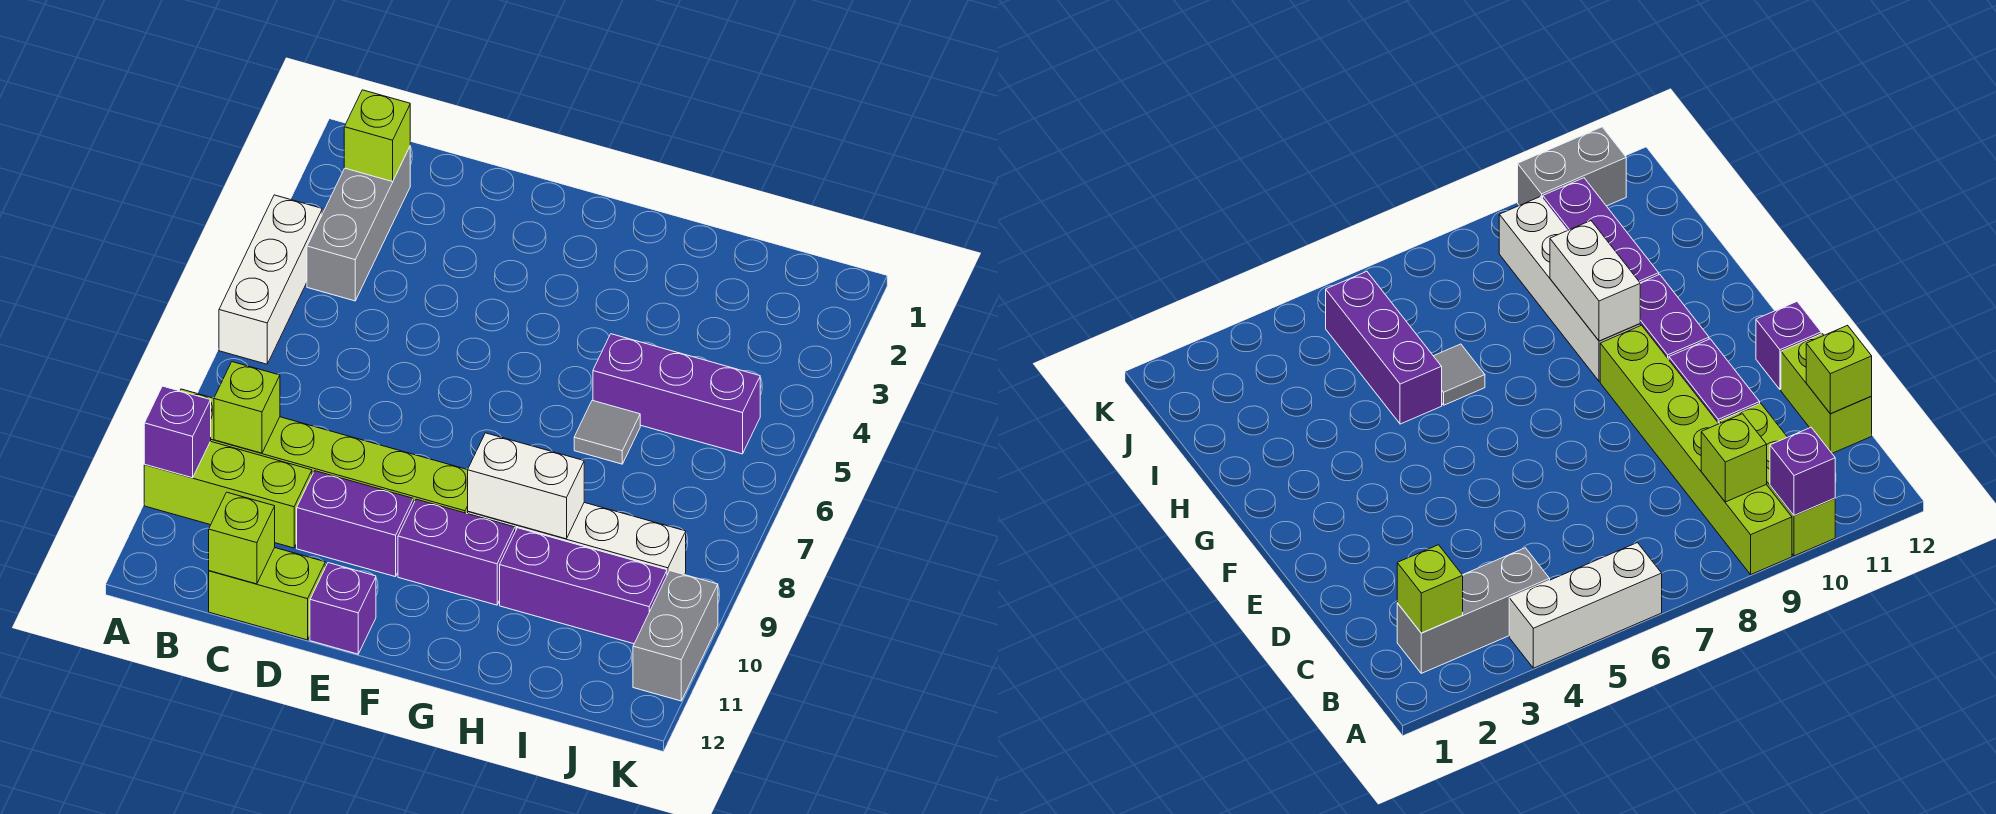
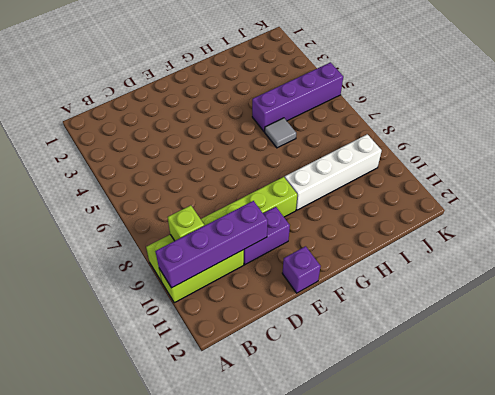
purple 1x4 brick [156,201,268,288] -> purple 1x1 brick [144,386,211,478]
purple 1x4 brick [252,62,343,132] -> purple 1x3 brick [593,334,760,454]
none -> white 1x3 brick [219,195,322,364]
none -> grey 1x3 brick [307,147,410,301]
none -> lime 1x2 brick [209,548,325,640]

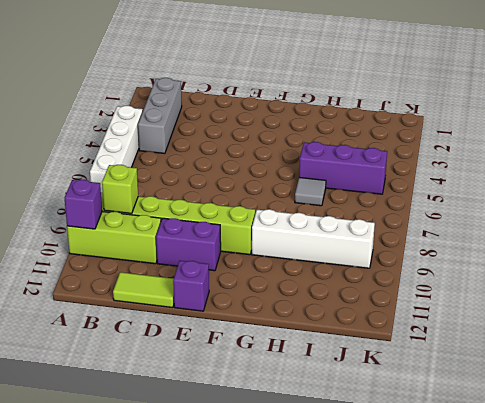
white 1x4 brick [90,106,143,192] -> white 1x3 brick [219,195,322,364]
lime 1x2 tile [113,272,174,308] -> lime 1x2 brick [209,548,325,640]
none -> purple 1x2 brick [398,499,515,605]
none -> purple 1x3 brick [500,528,667,644]
none -> grey 1x2 brick [633,571,718,701]

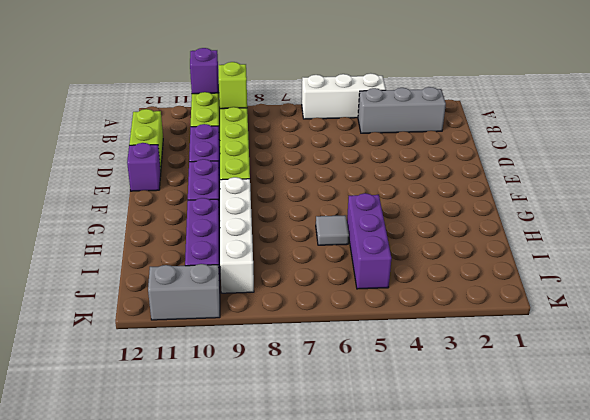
none -> lime 1x1 brick [344,90,410,182]
none -> lime 1x1 brick [209,492,275,584]
none -> white 1x2 brick [468,433,584,539]

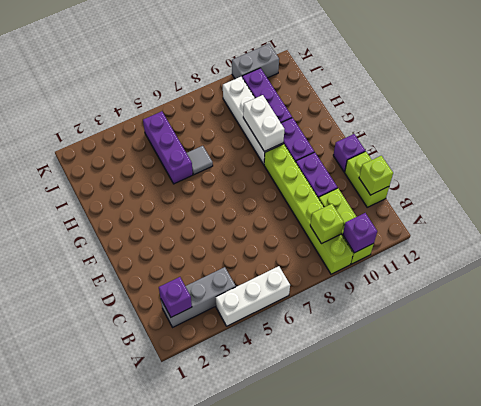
purple 1x1 brick [159,277,192,317] -> lime 1x1 brick [344,90,410,182]

